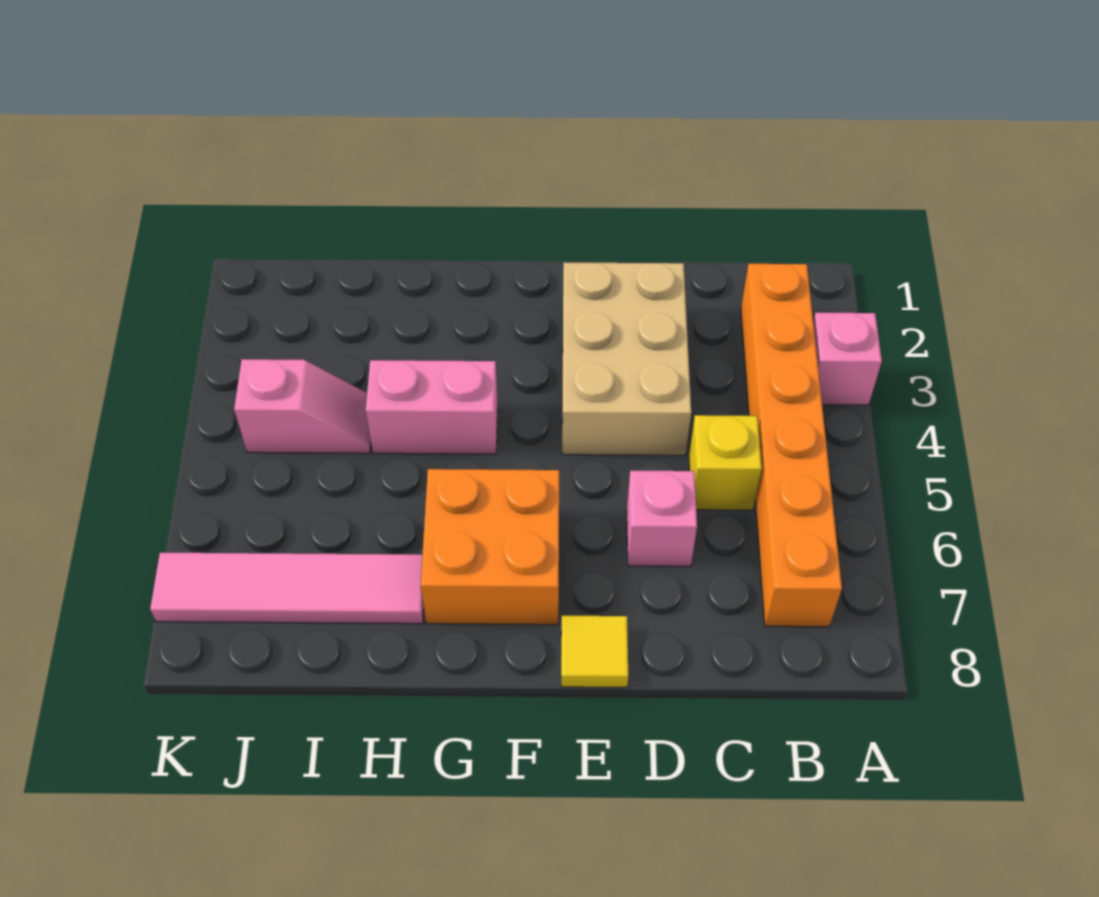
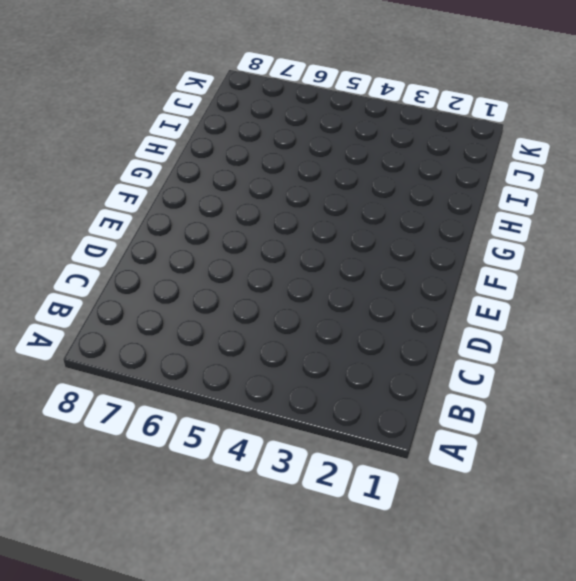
none -> pink 1x1 brick [813,313,882,405]
none -> orange 1x6 brick [741,264,842,627]

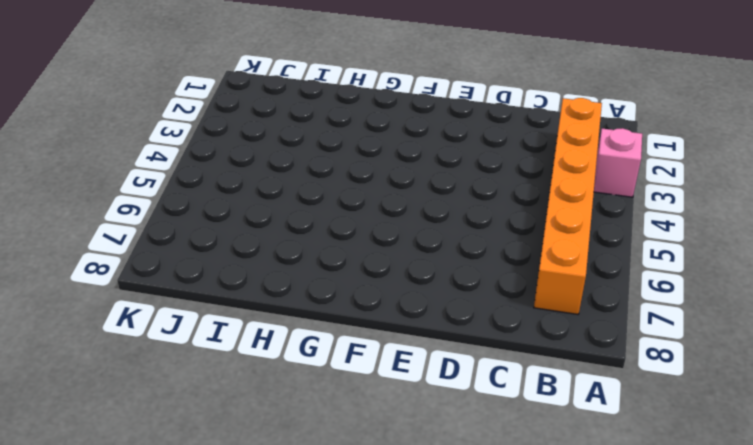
none -> yellow 1x1 brick [689,415,762,510]
none -> tan 2x3 brick [562,262,691,456]

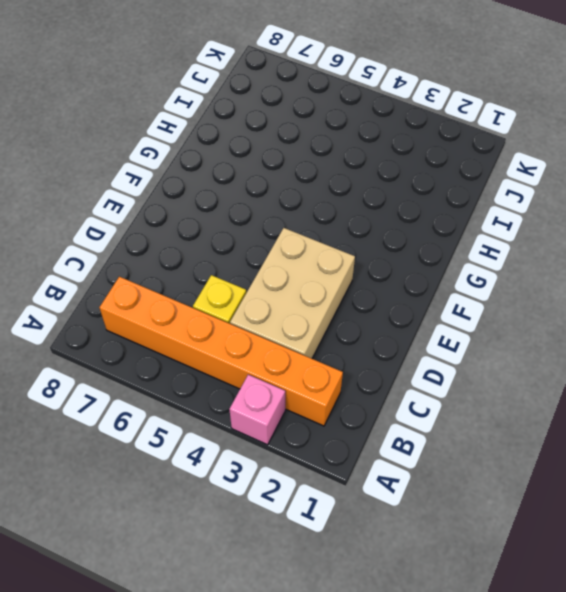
tan 2x3 brick [230,228,355,359] -> tan 2x3 brick turned to [562,262,691,456]
none -> pink 1x1 brick [627,471,697,566]
none -> yellow 1x1 tile [561,616,628,688]

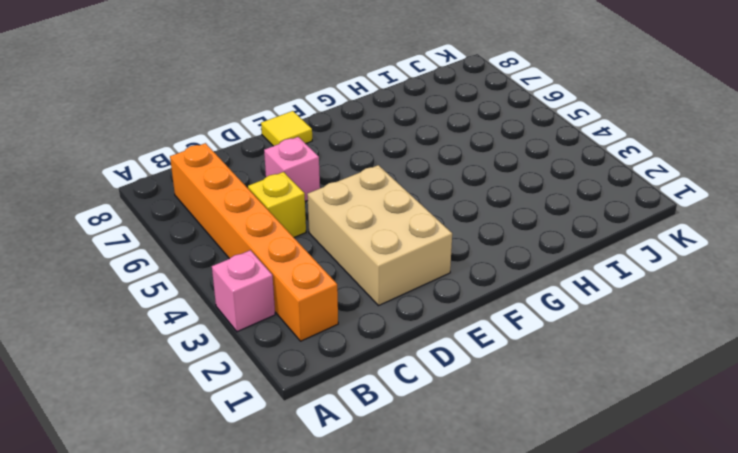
none -> orange 2x2 brick [421,469,559,625]
none -> pink 1x2 brick [366,360,498,454]

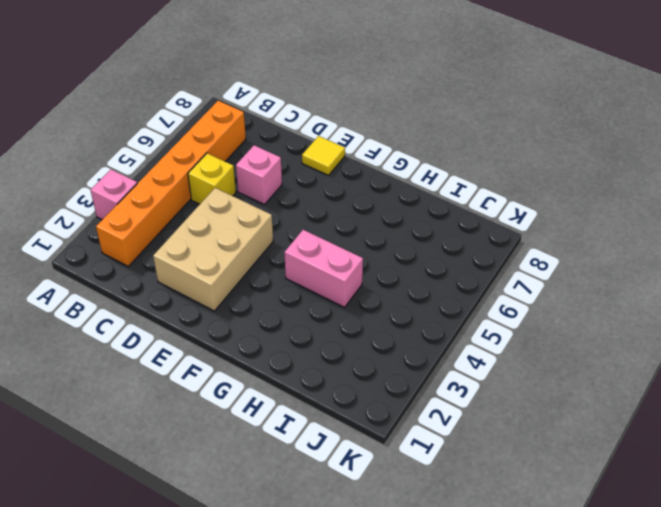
none -> orange 2x2 brick [421,469,559,625]
none -> pink 1x4 tile [150,553,424,624]

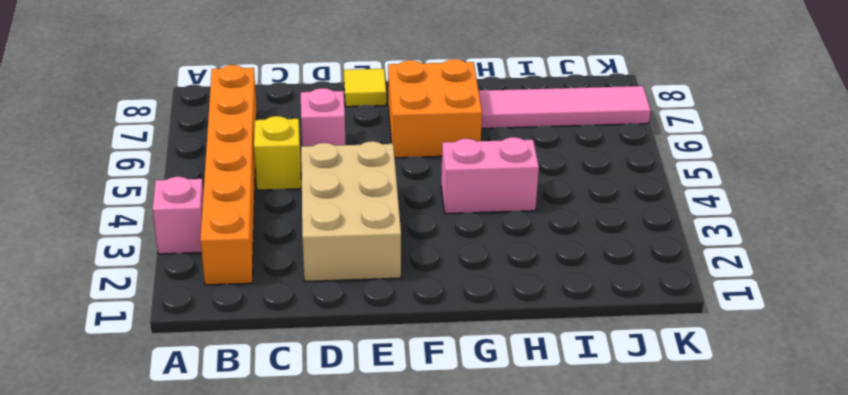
none -> pink 1x2 slope [234,359,371,453]

